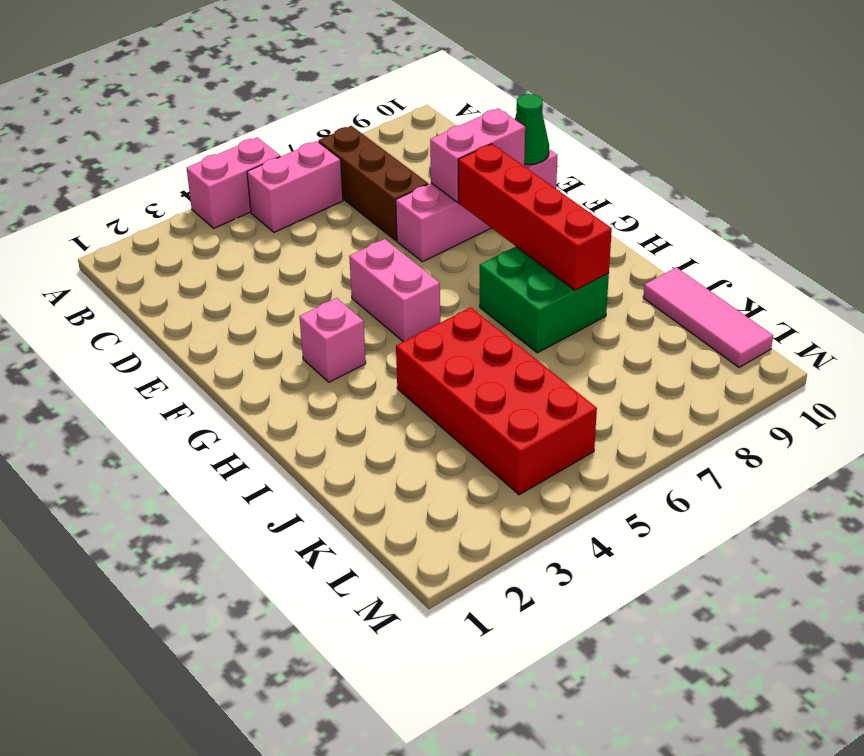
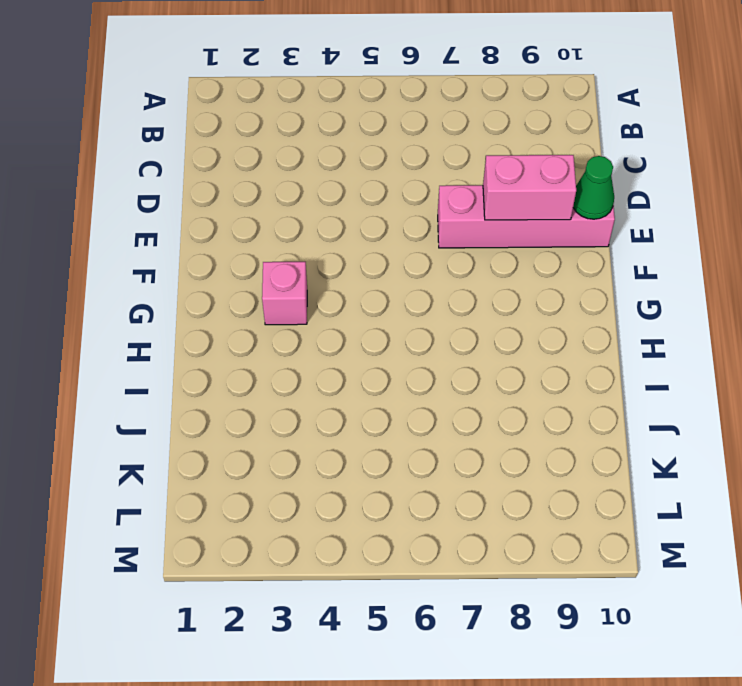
none -> pink 1x2 brick [187,137,280,228]
none -> pink 1x2 brick [247,141,343,232]
none -> brown 1x3 brick [319,126,428,240]

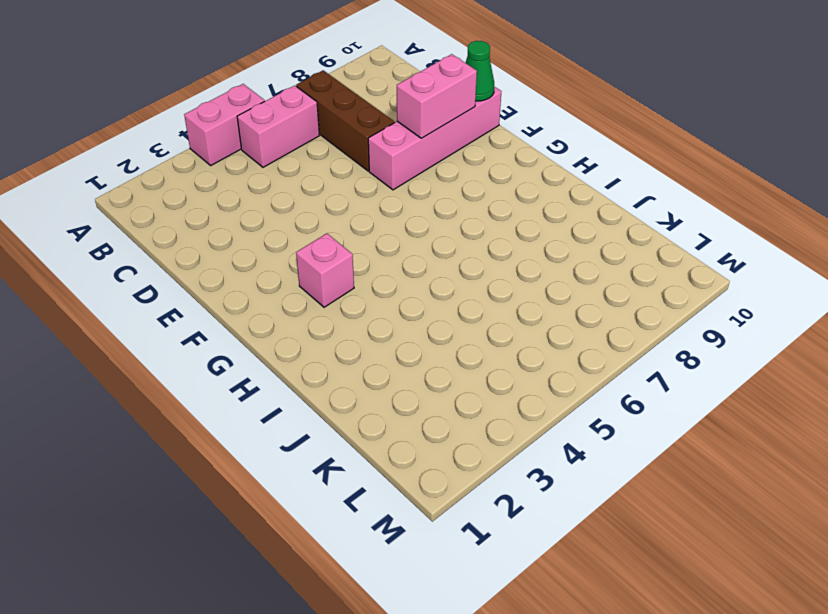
none -> pink 1x2 brick [349,239,440,342]
none -> green 2x2 brick [480,247,609,353]
none -> red 2x4 brick [396,307,597,495]

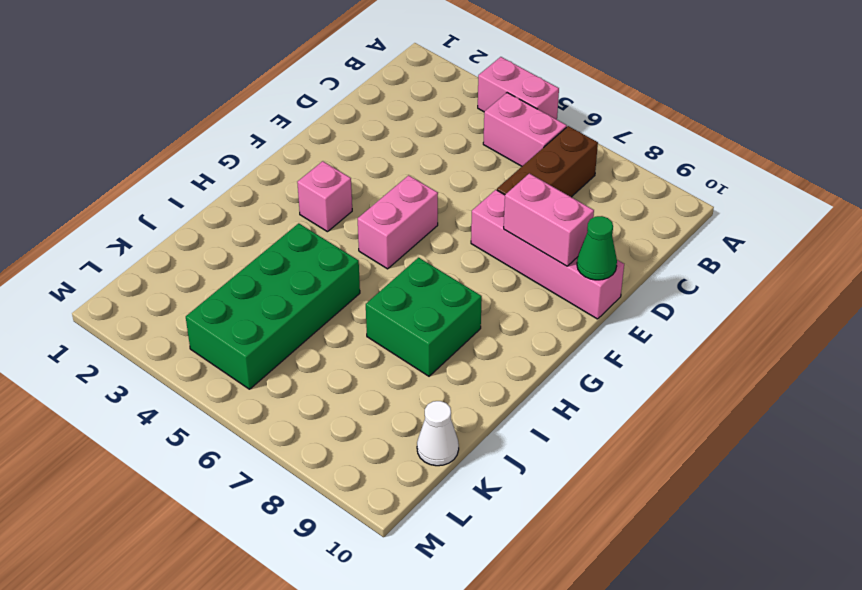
green 2x4 brick [186,223,360,389] -> red 2x4 brick [396,307,597,495]
white 1x1 cone [417,401,459,466] -> pink 1x3 tile [643,267,773,367]
none -> red 1x4 brick [458,144,612,290]

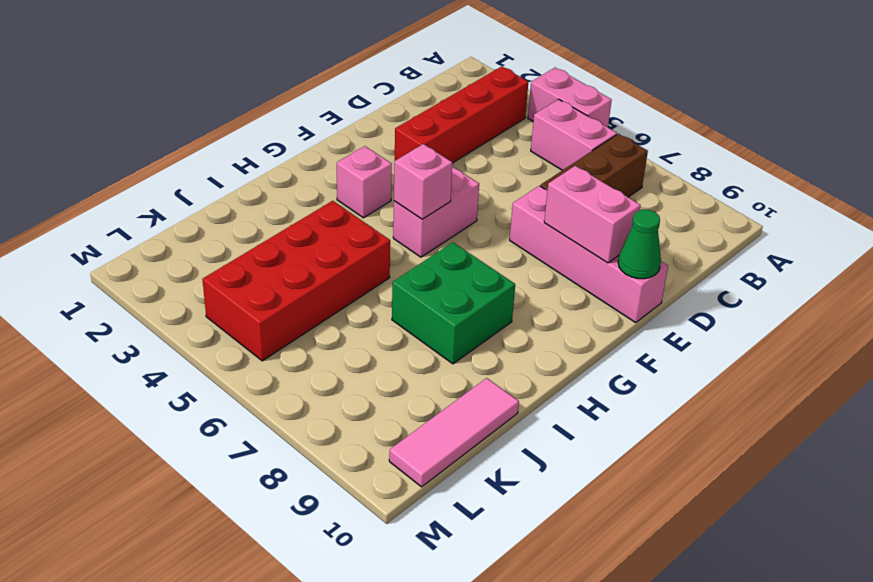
red 1x4 brick [395,66,528,163] -> red 1x4 brick moved to [458,144,612,290]
pink 1x1 brick [394,144,452,219] -> none

